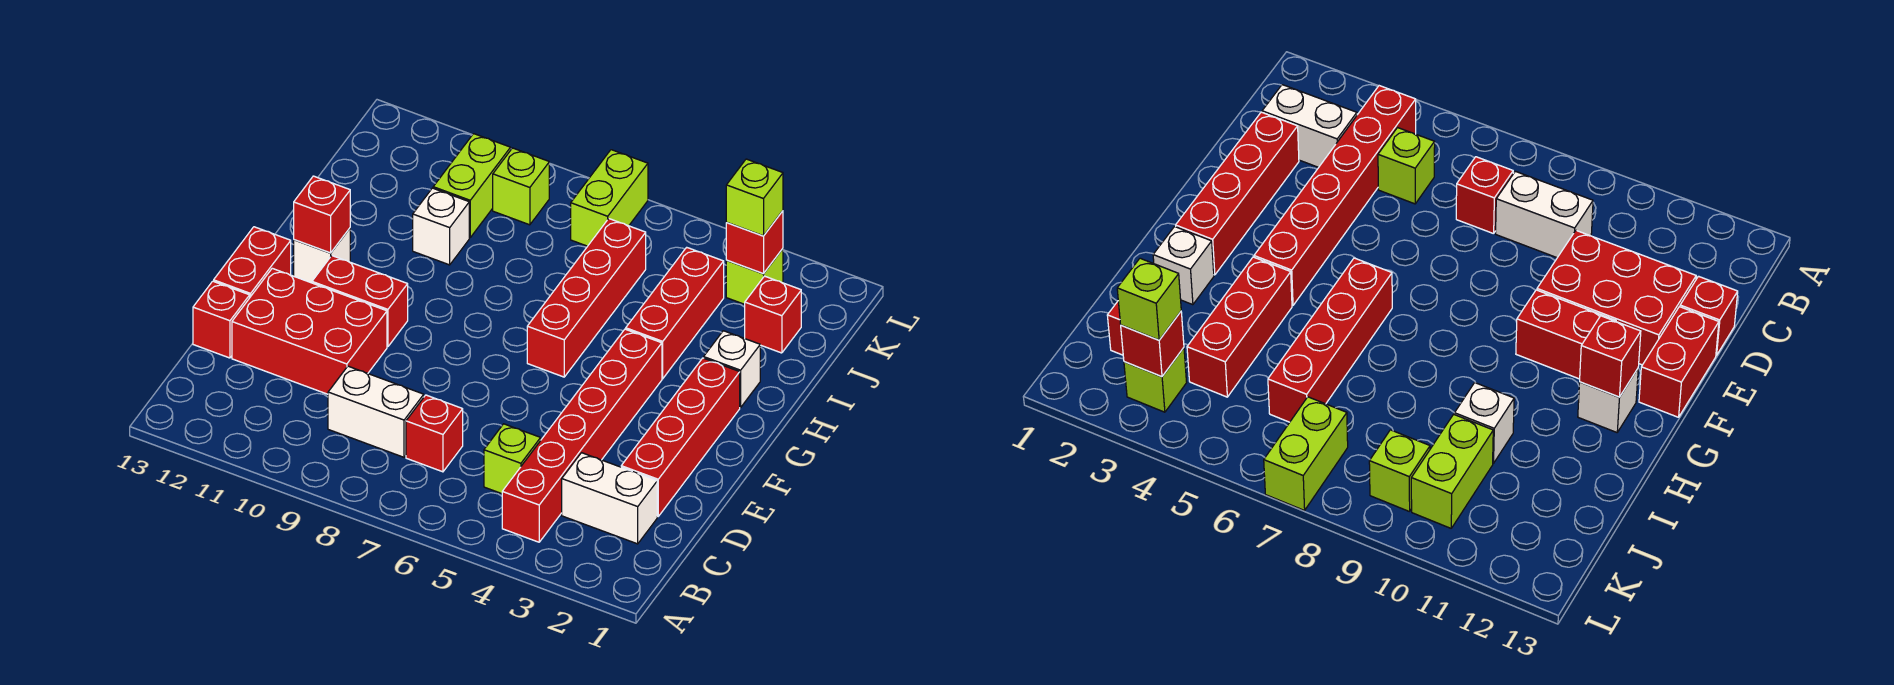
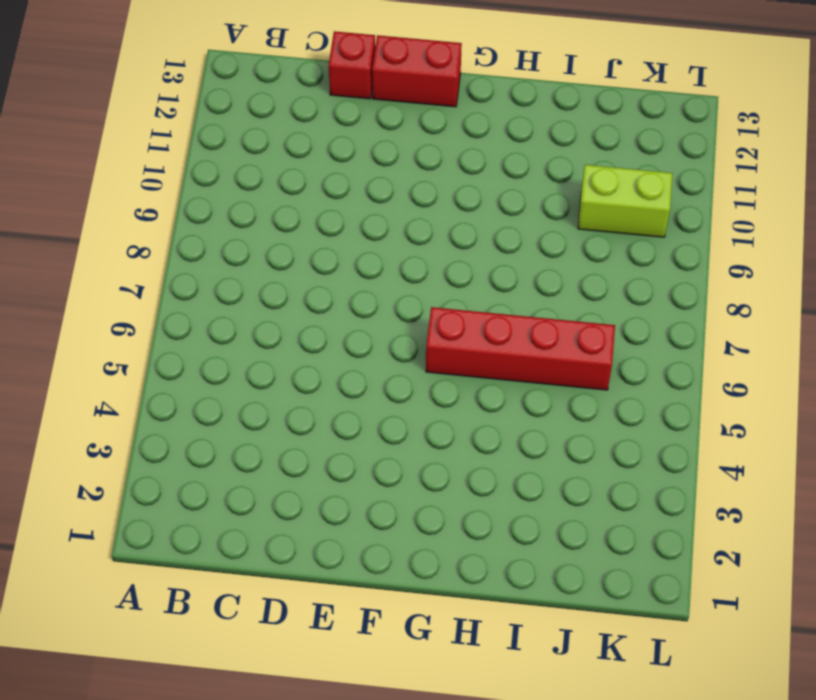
none -> red 1x6 brick [502,329,662,542]
none -> white 1x2 brick [562,453,657,544]
none -> lime 1x1 brick [484,424,541,494]

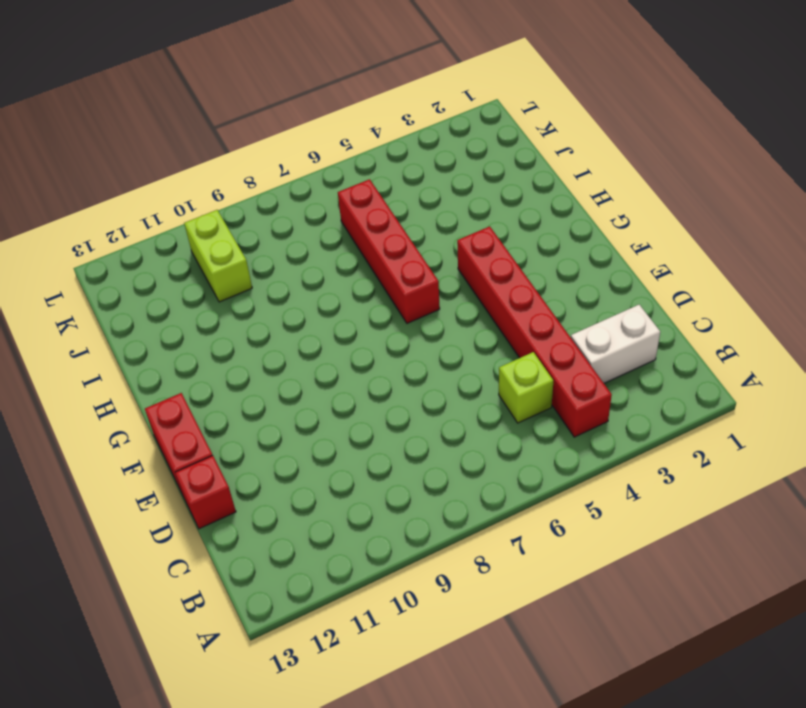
none -> red 1x1 brick [406,395,463,472]
none -> white 1x2 brick [328,366,424,457]
none -> red 1x4 brick [621,358,740,516]

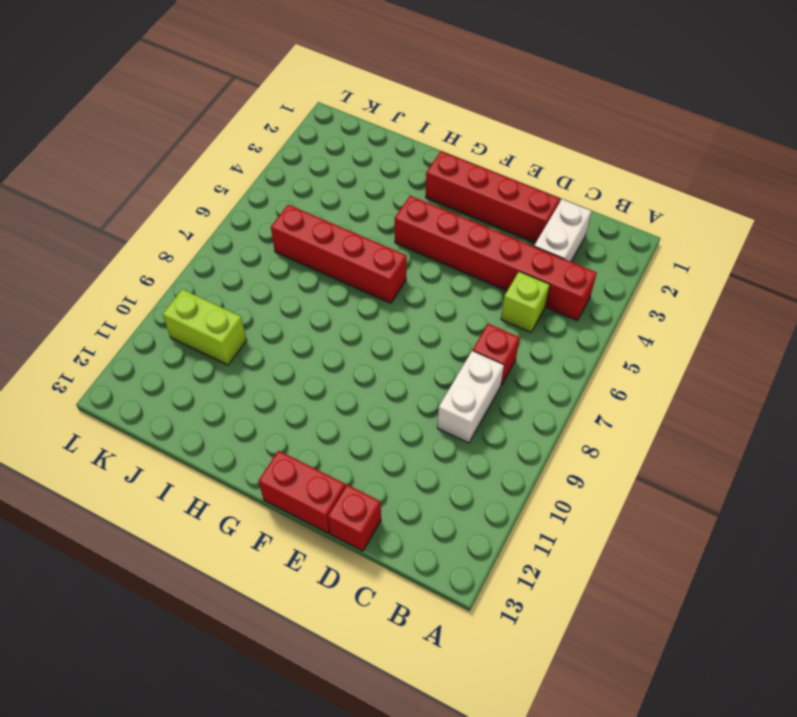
none -> red 2x3 brick [232,268,387,394]
none -> red 1x2 brick [312,256,408,347]
none -> white 1x1 brick [294,228,350,283]

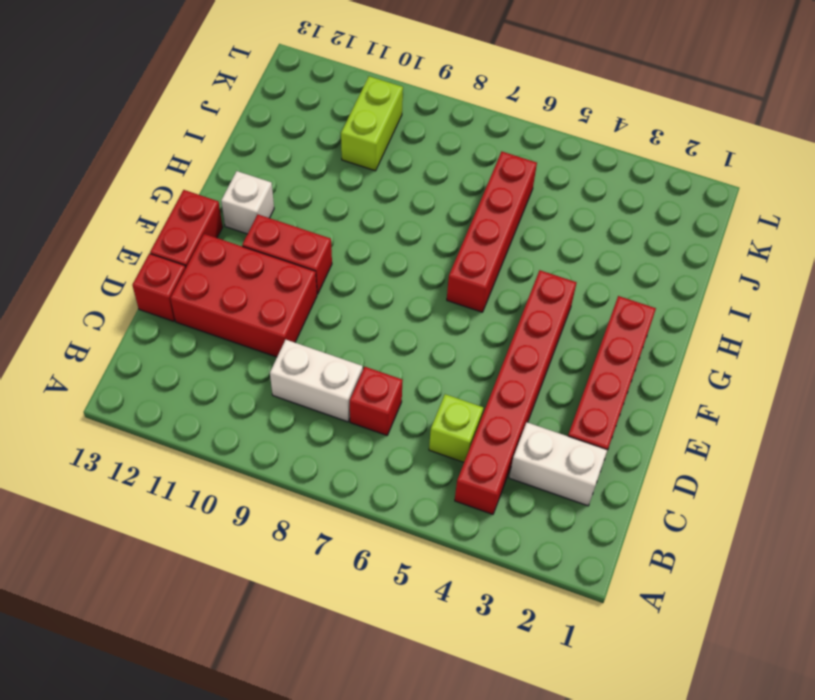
none -> white 1x1 brick [704,331,760,407]
none -> red 1x3 brick [626,247,724,379]
none -> white 1x1 brick [413,188,469,265]

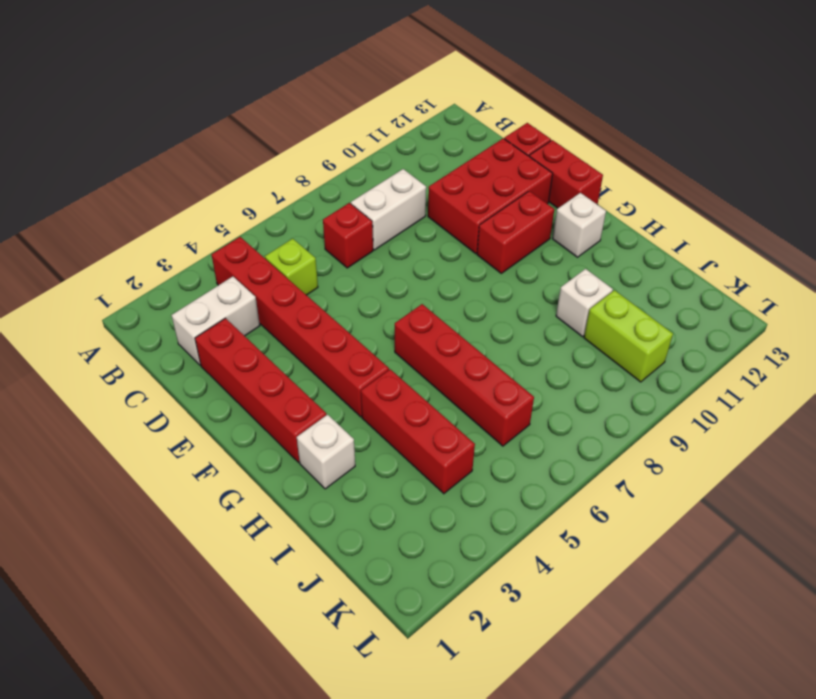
none -> red 1x1 brick [745,276,801,353]
none -> lime 1x1 brick [726,249,783,304]
none -> lime 1x2 brick [571,150,648,246]

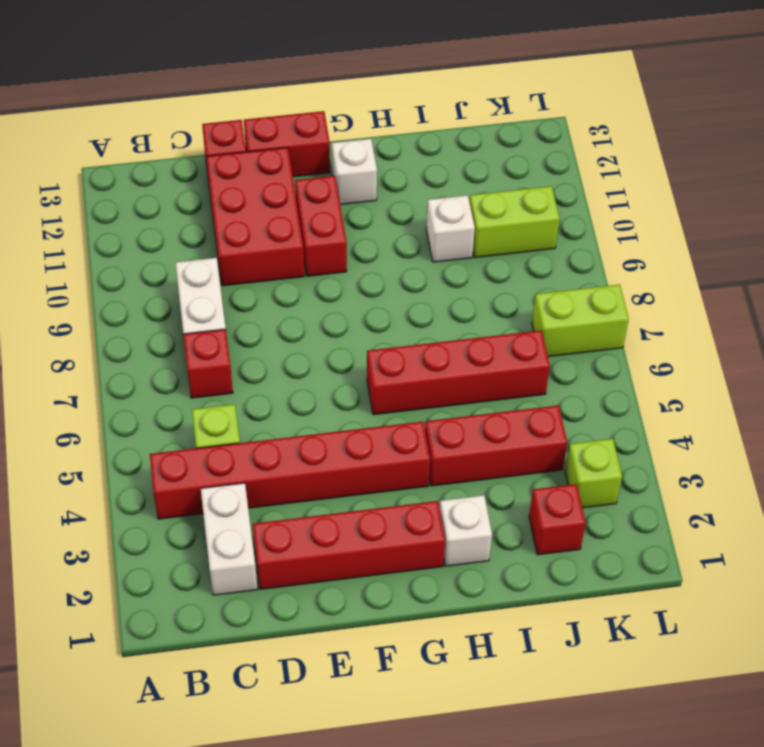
none -> lime 1x1 brick [493,148,549,225]
none -> red 1x1 brick [294,176,350,253]
none -> red 1x1 brick [726,211,783,274]

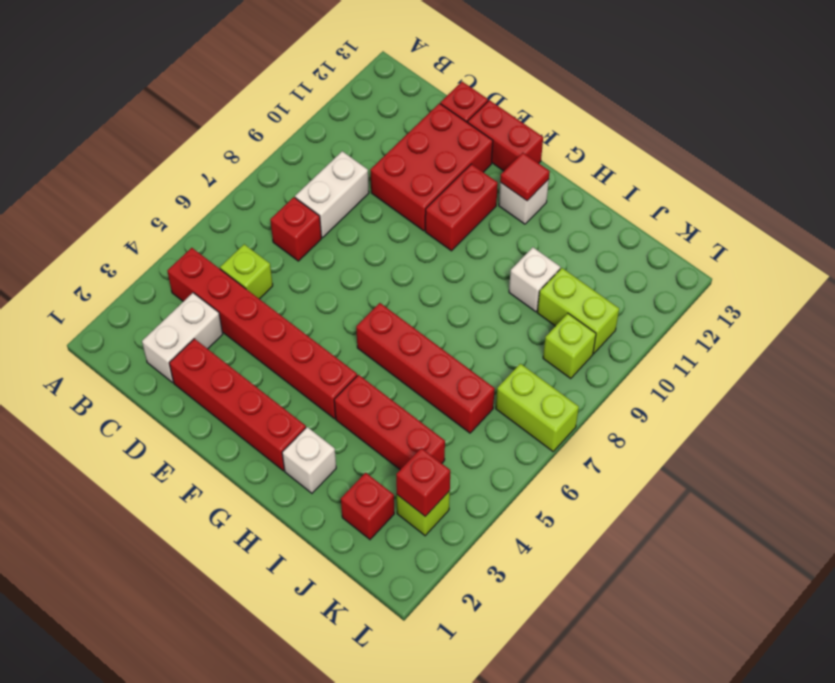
red 1x1 tile [500,153,550,201] -> red 1x1 brick [294,176,350,253]
none -> lime 1x1 brick [726,159,783,236]

